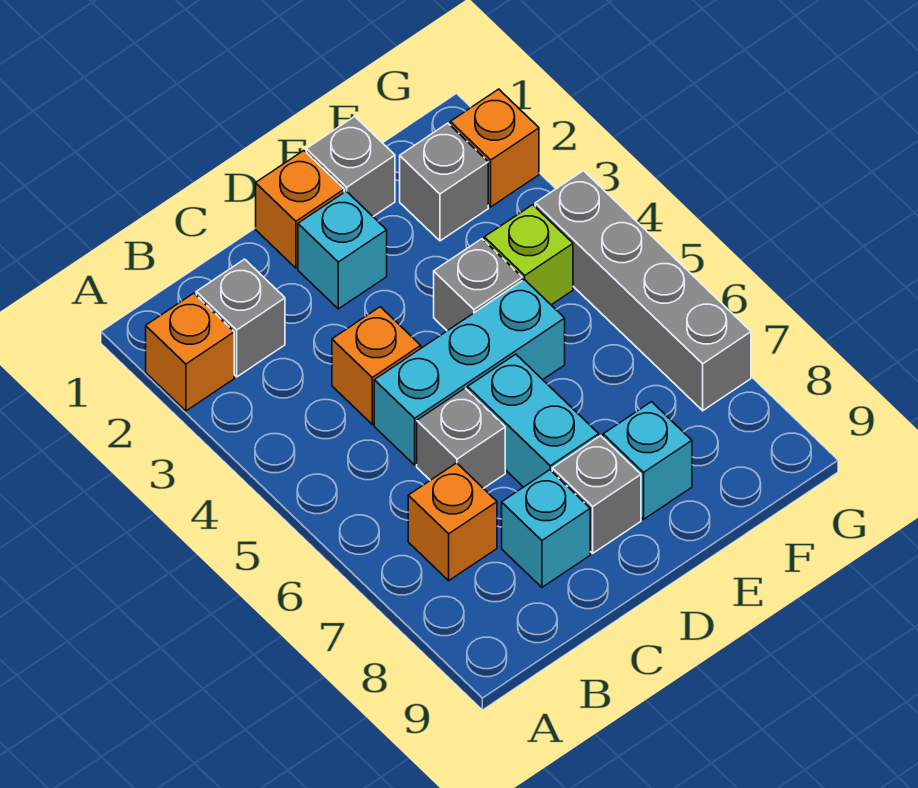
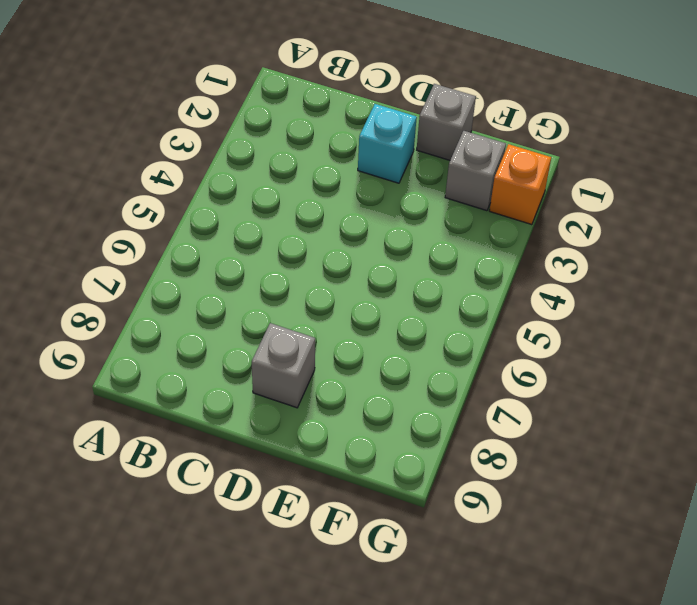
none -> orange 1x1 brick [146,293,234,411]
none -> grey 1x1 brick [196,259,285,377]
none -> orange 1x1 brick [408,463,497,581]

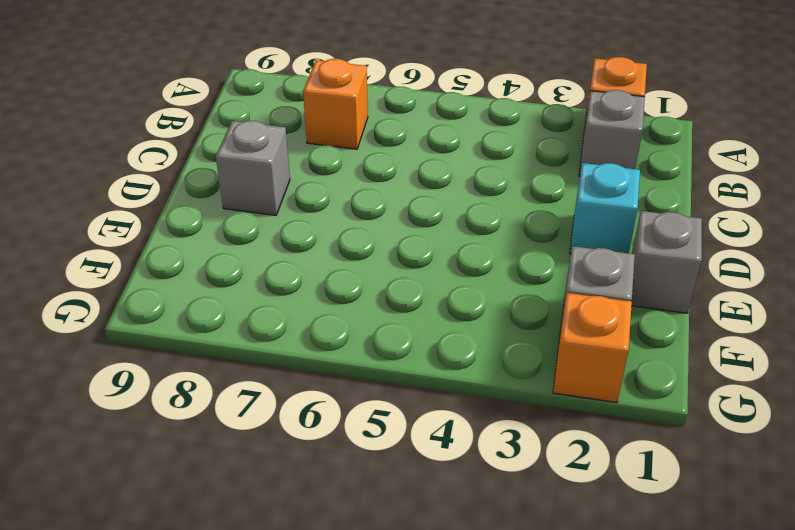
none -> orange 1x1 brick [332,307,421,424]
none -> cyan 1x3 brick [374,279,565,465]
none -> grey 1x1 brick [417,388,505,489]

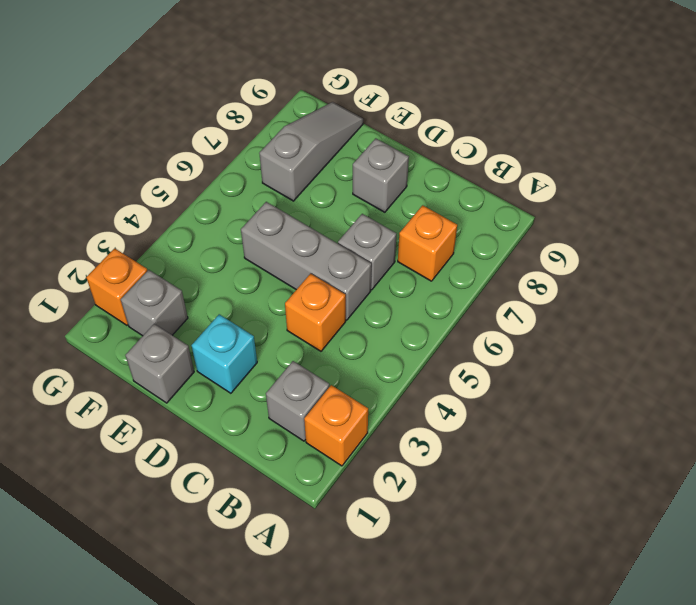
grey 1x3 brick [241,202,371,320] -> cyan 1x3 brick [374,279,565,465]
grey 1x3 slope [259,102,363,201] -> none
none -> cyan 1x1 brick [502,470,590,587]
none -> orange 1x1 brick [256,151,344,268]
none -> cyan 1x2 brick [468,354,599,487]

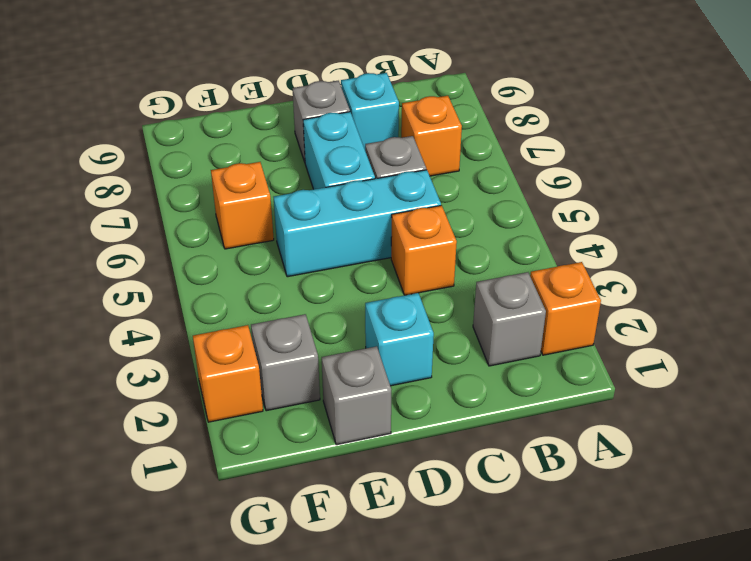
orange 1x1 brick [211,162,274,249] -> orange 1x1 brick moved to [256,151,344,268]
none -> grey 1x1 brick [434,239,522,331]
none -> cyan 1x1 brick [603,402,692,519]
none -> lime 1x1 brick [484,205,573,305]

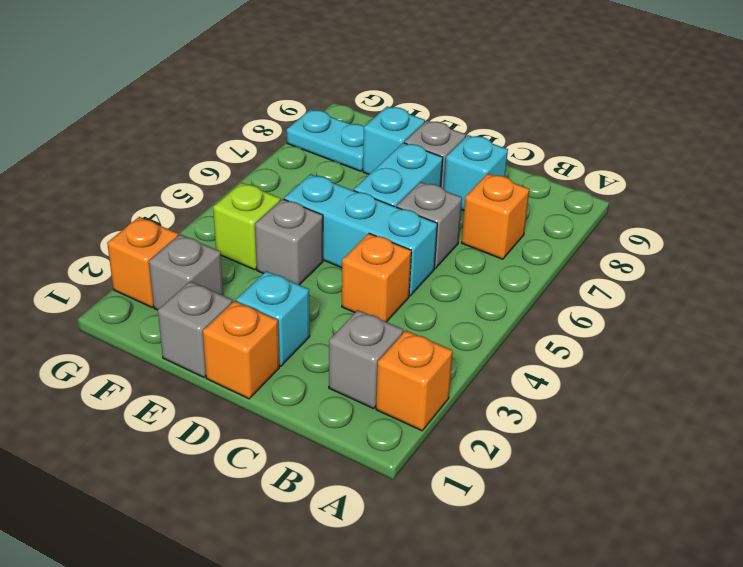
cyan 1x2 plate [287,109,364,171] -> none
none -> grey 1x4 brick [535,171,751,411]

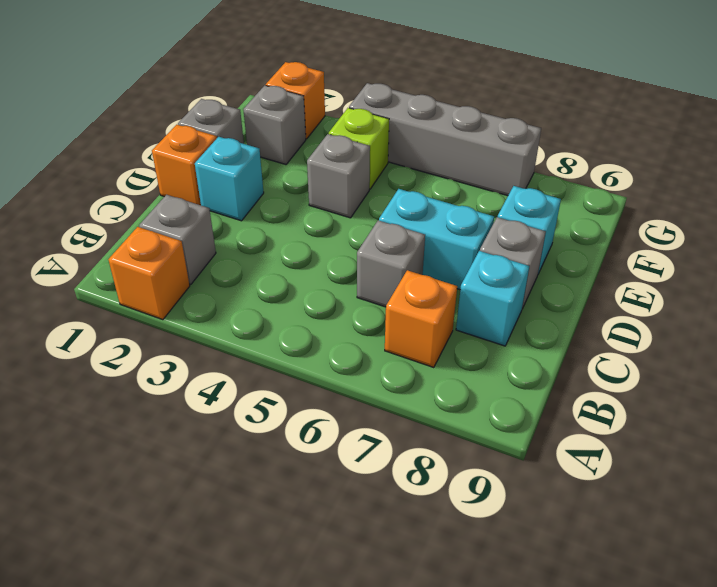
none -> orange 1x1 brick [332,307,421,424]
none -> cyan 1x3 brick [374,279,565,465]

